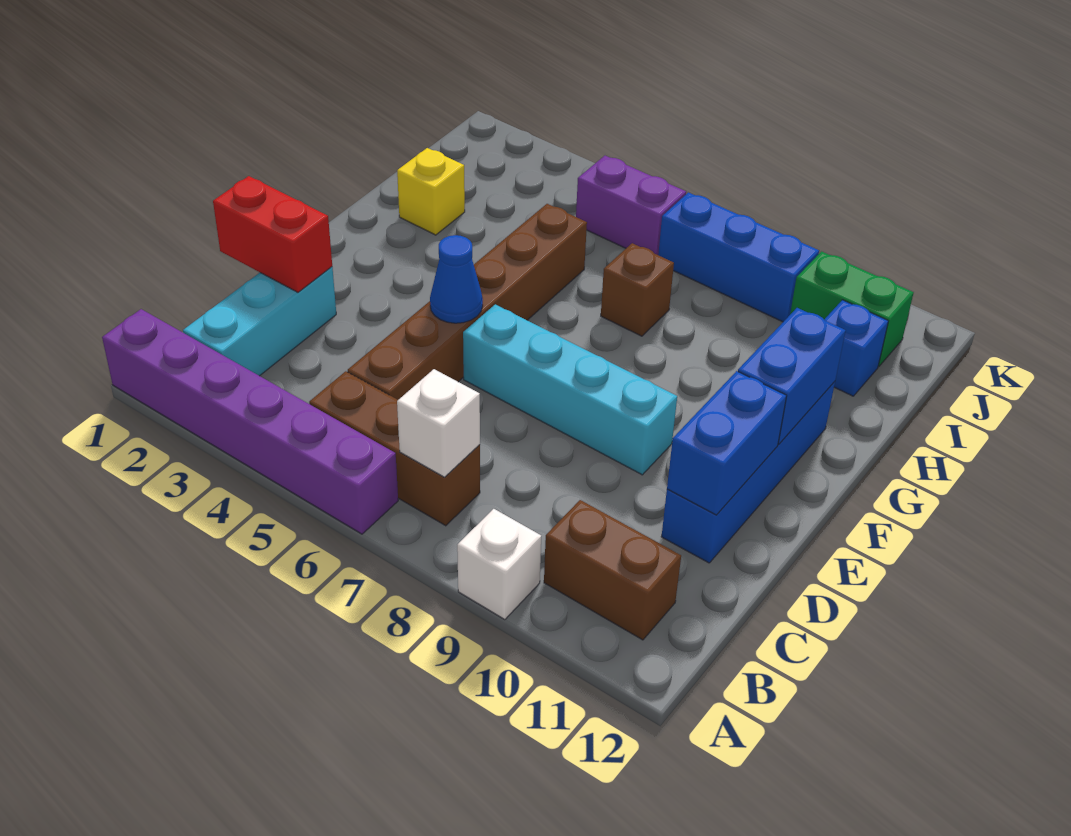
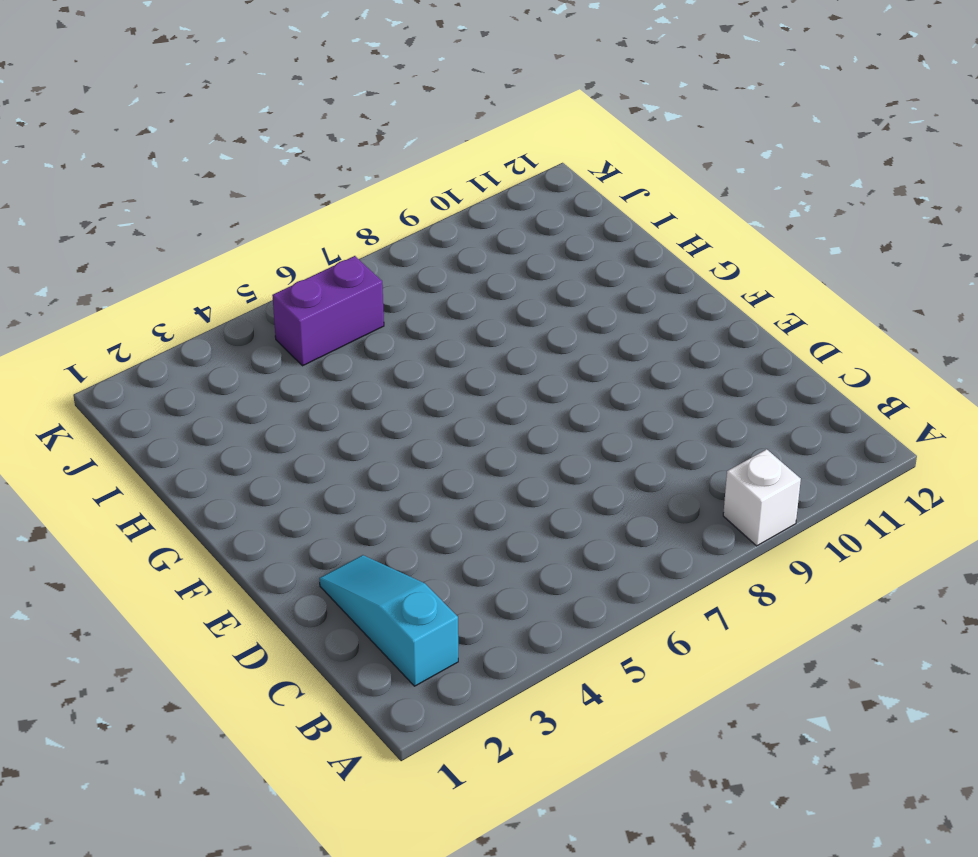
cyan 1x3 slope [319,555,458,686] -> cyan 1x3 brick [183,267,336,376]
none -> purple 1x6 brick [102,309,398,534]
none -> brown 1x3 brick [309,371,480,526]
none -> brown 1x2 brick [544,500,681,640]

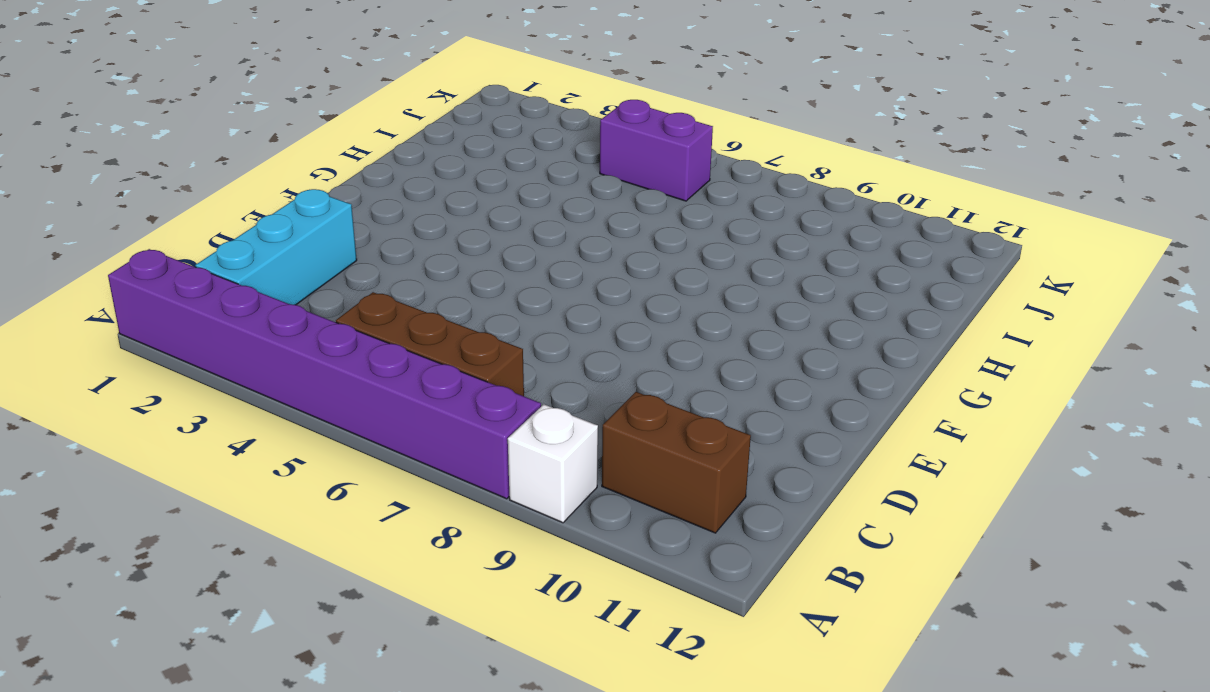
purple 1x8 brick [108,249,541,499] -> purple 1x6 brick [102,309,398,534]
none -> brown 1x6 brick [348,204,587,400]
none -> blue 1x4 brick [661,382,835,563]
none -> cyan 1x4 brick [463,304,677,475]

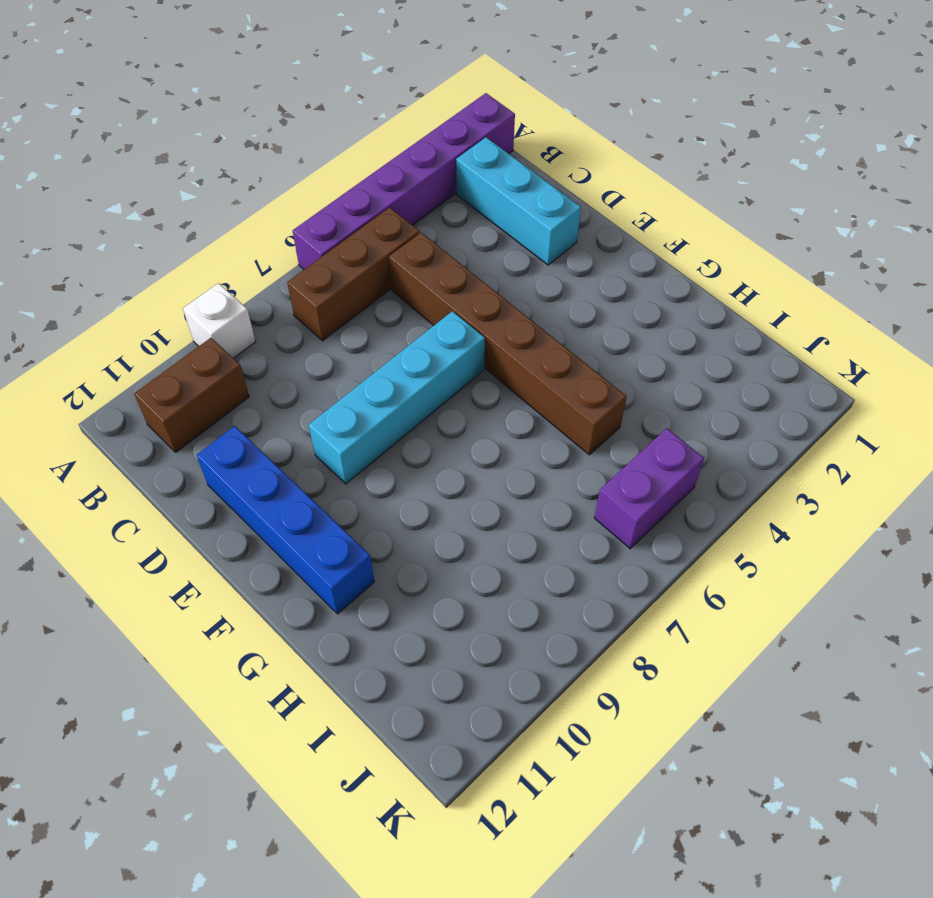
none -> yellow 1x1 brick [397,148,465,235]
none -> brown 1x1 brick [601,243,674,336]
none -> blue 1x1 brick [824,300,888,396]

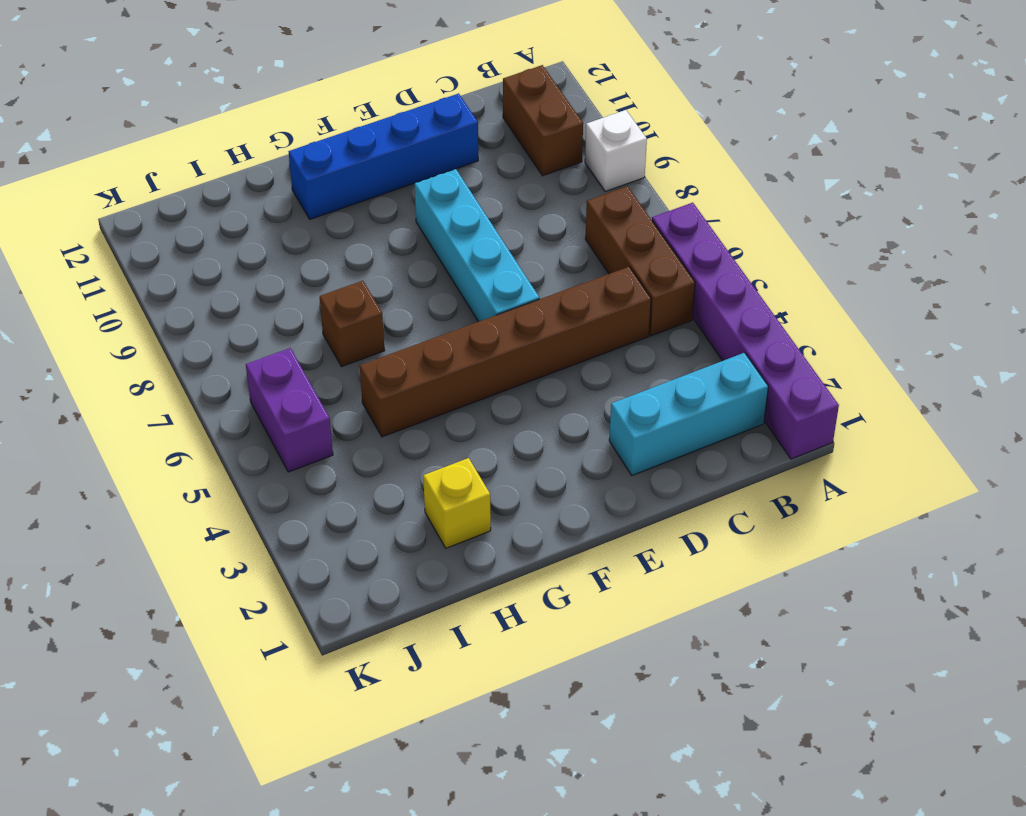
none -> blue 1x1 brick [824,300,888,396]
none -> blue 1x3 brick [658,192,819,322]
none -> green 1x2 brick [790,252,914,367]

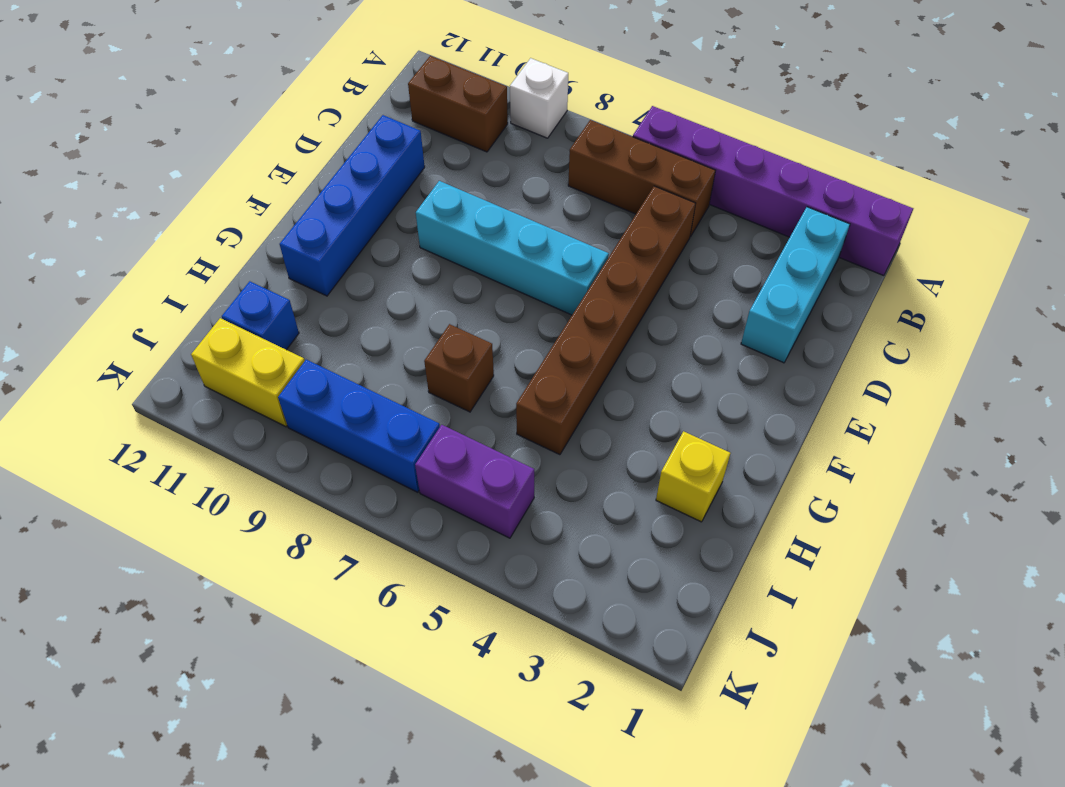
yellow 1x2 brick [191,318,305,427] -> green 1x2 brick [790,252,914,367]
none -> white 1x1 brick [397,369,480,477]
none -> red 1x2 brick [213,176,332,292]
none -> blue 1x2 brick [667,371,787,515]

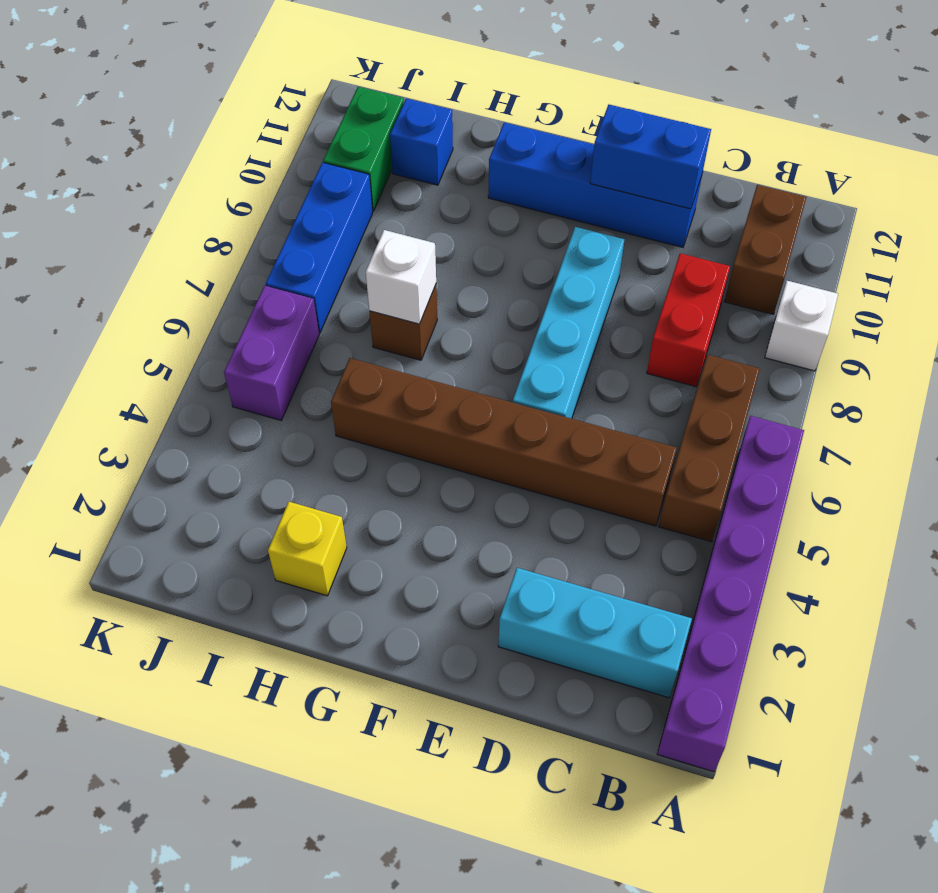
red 1x2 brick [647,253,730,387] -> red 1x2 brick moved to [213,176,332,292]
white 1x1 brick [366,230,436,324] -> white 1x1 brick moved to [397,369,480,477]
none -> blue 1x1 cone [430,235,483,323]
none -> blue 1x2 brick [738,308,846,444]

